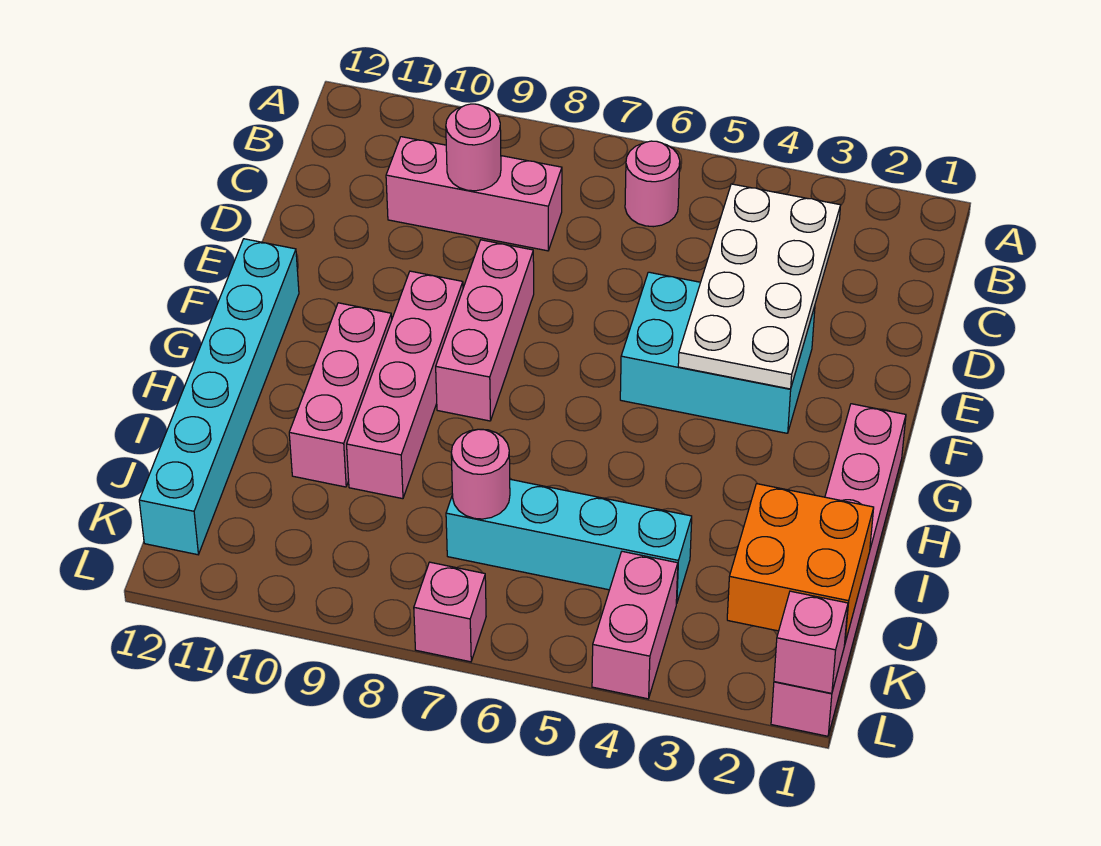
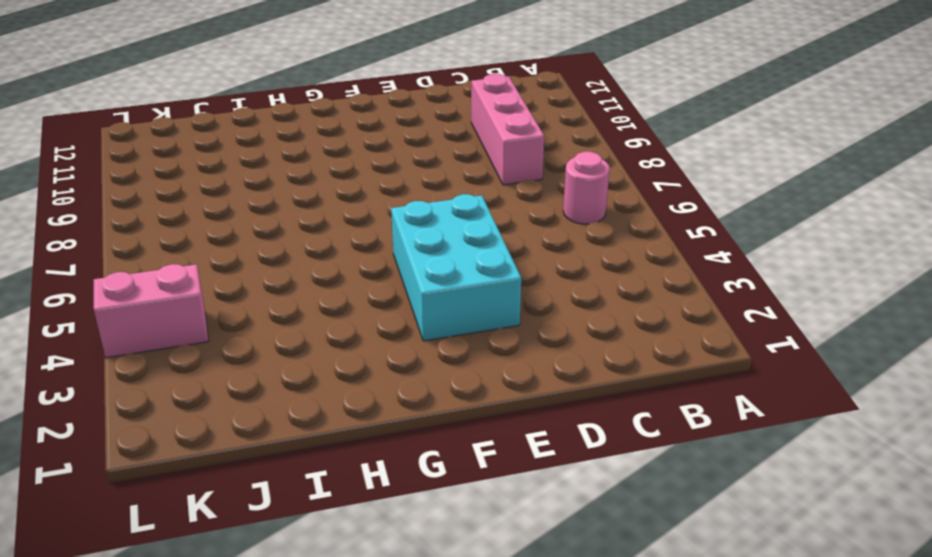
none -> pink 1x3 brick [436,240,534,421]
none -> pink 1x4 brick [347,271,463,499]
none -> cyan 1x6 brick [139,239,299,555]

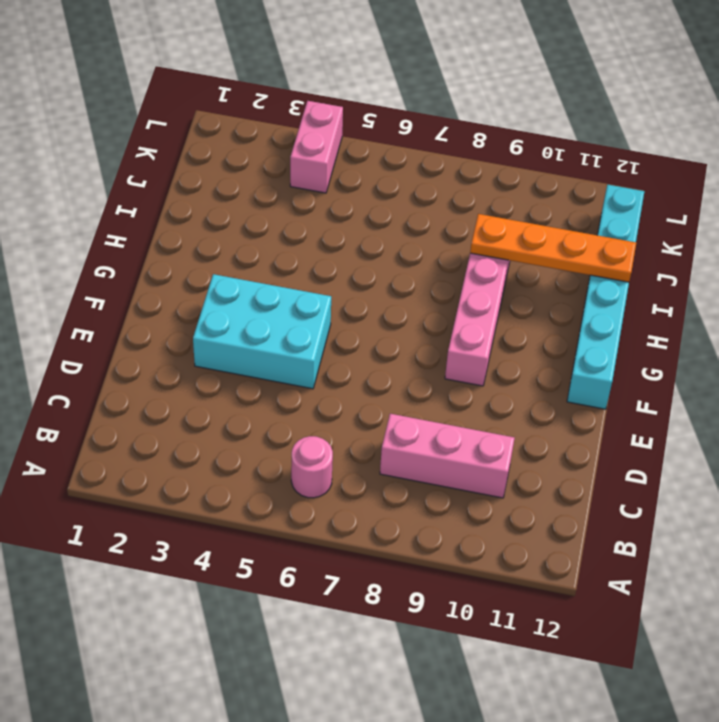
orange 1x4 plate [470,214,636,282] -> none
none -> pink 1x3 brick [436,240,534,421]
none -> pink 1x6 brick [771,404,906,736]
none -> pink 1x3 brick [289,303,392,487]

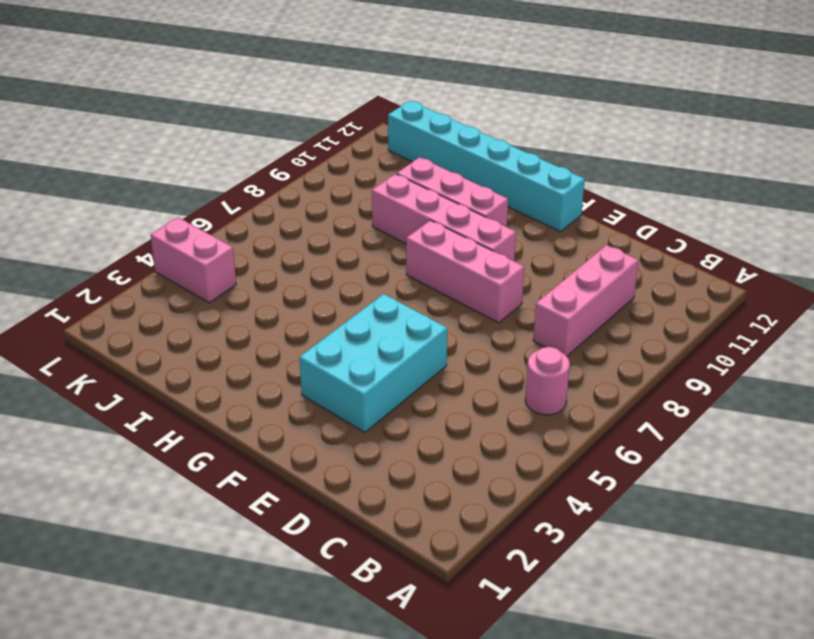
none -> pink 1x6 brick [771,404,906,736]
none -> cyan 1x4 brick [446,479,692,604]
none -> pink 1x1 brick [414,562,486,662]

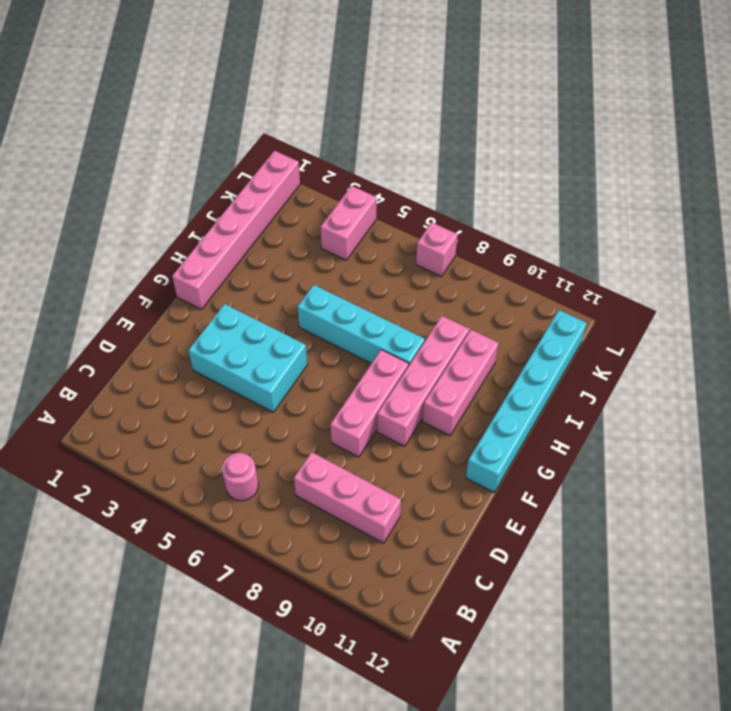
cyan 1x4 brick [297,285,425,366] -> cyan 1x4 brick moved to [446,479,692,604]
none -> white 2x4 plate [678,184,841,389]
none -> pink 1x1 round brick [446,104,501,191]
none -> orange 2x2 brick [727,484,874,642]

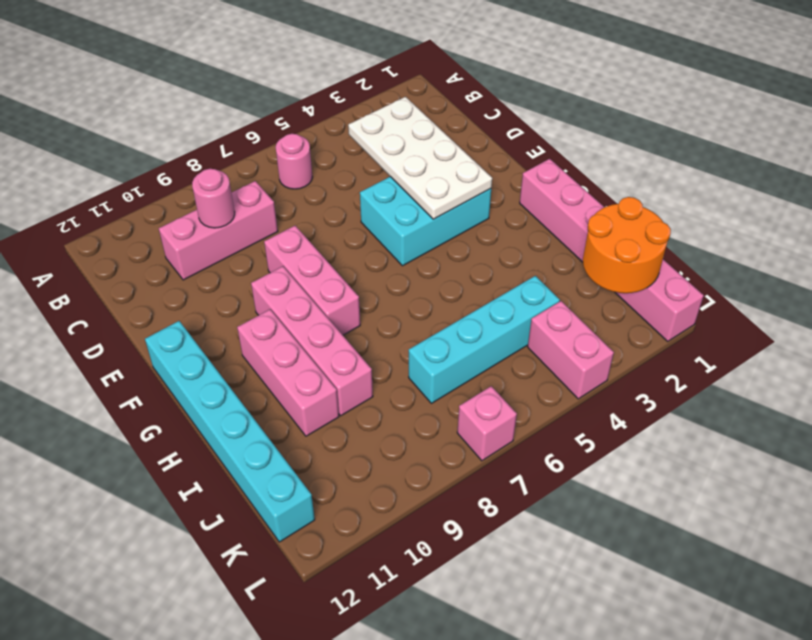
orange 2x2 round brick [583,197,671,293] -> orange 2x2 brick [727,484,874,642]
none -> pink 1x1 round brick [451,429,510,519]
none -> pink 1x1 brick [774,591,848,693]

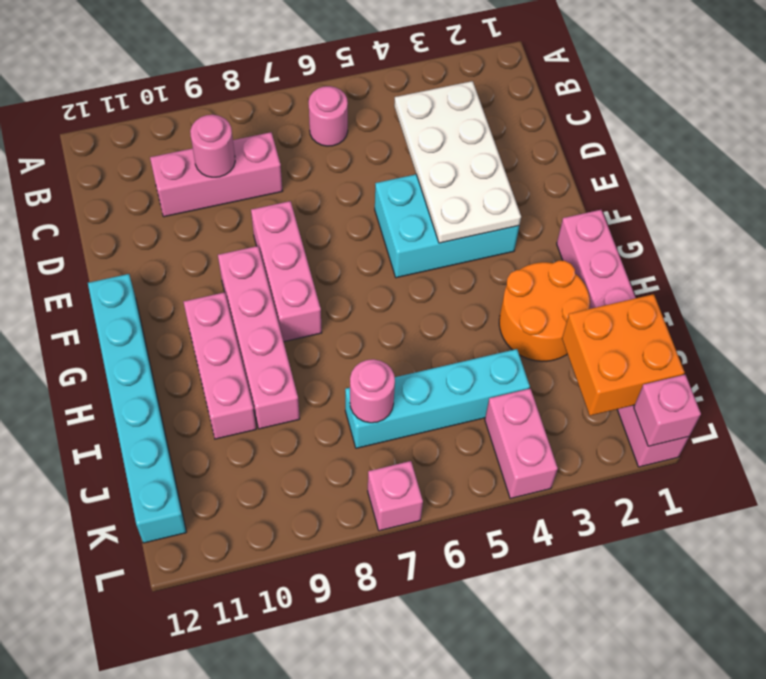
orange 2x2 round brick [499,261,590,361] -> none

